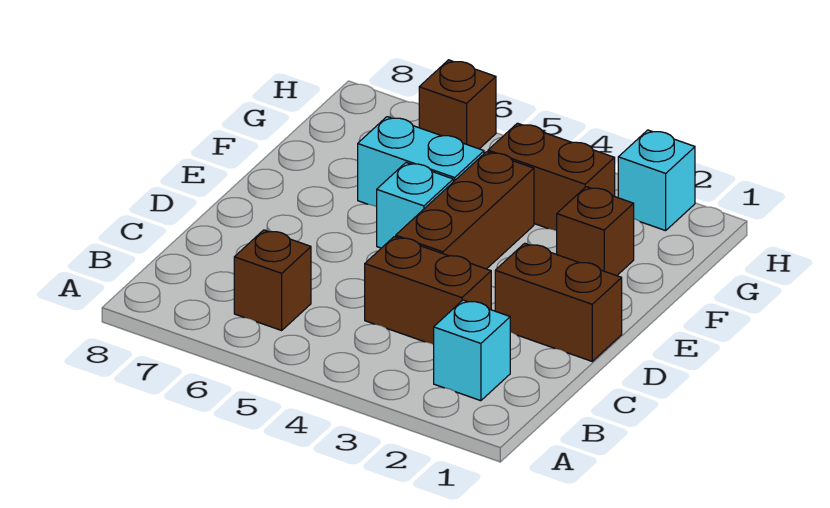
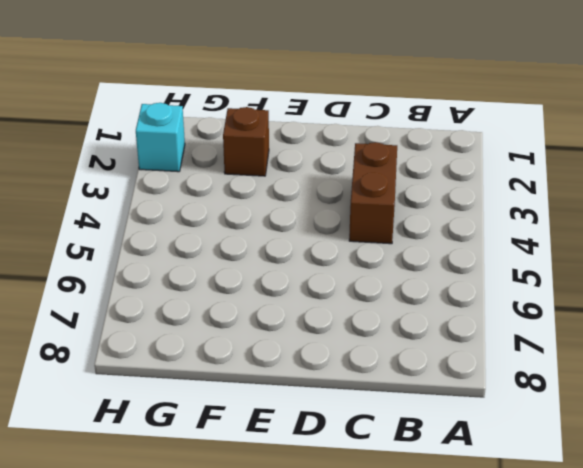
none -> cyan 1x1 brick [434,300,510,401]
none -> brown 1x1 brick [234,230,311,330]

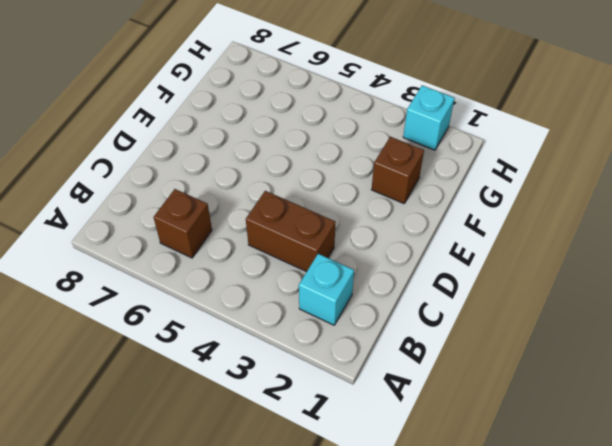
none -> brown 1x2 brick [495,243,622,361]
none -> brown 1x3 brick [396,152,534,269]

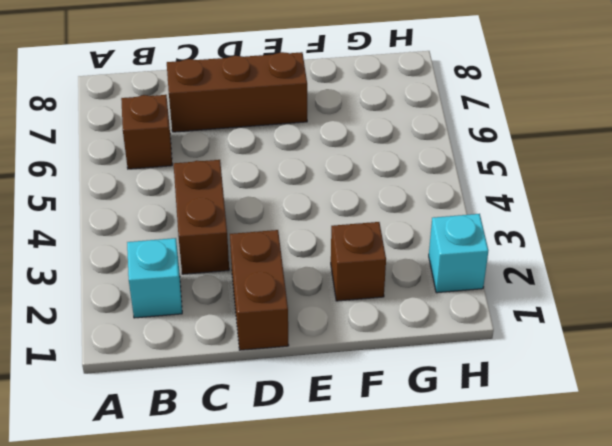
brown 1x3 brick [167,52,307,132] -> brown 1x3 brick moved to [396,152,534,269]
none -> cyan 1x1 brick [377,163,453,248]
none -> cyan 1x2 brick [358,117,484,207]

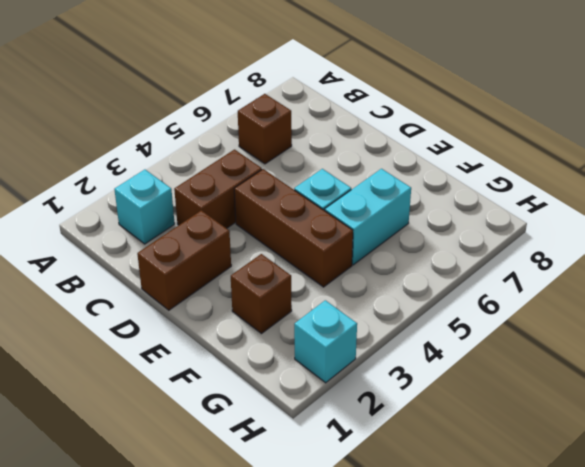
none -> brown 1x2 brick [488,123,615,231]
none -> brown 1x1 brick [419,60,496,149]

